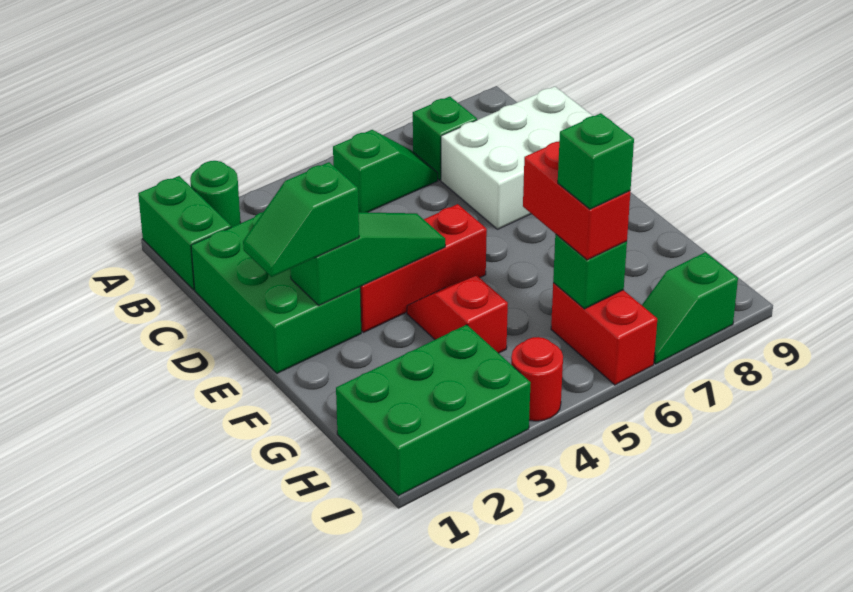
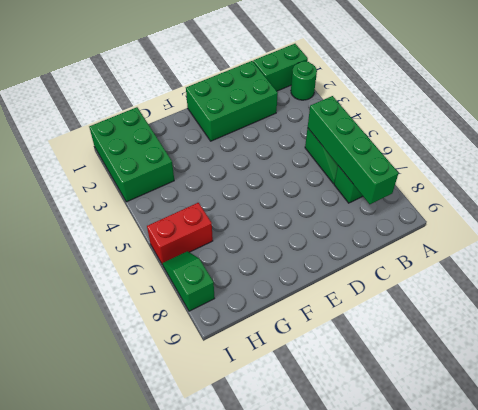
green 1x4 brick [308,96,399,204] -> none
none -> white 2x3 brick [441,86,593,229]
none -> red 1x3 brick [360,204,487,333]
none -> red 1x2 slope [407,276,508,353]

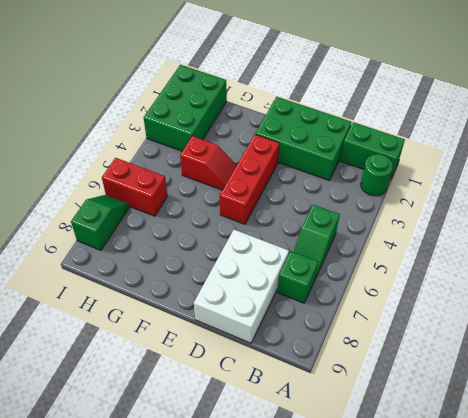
none -> red 1x1 round brick [511,337,563,421]
none -> green 1x3 slope [290,212,445,305]
none -> green 1x1 brick [553,234,627,309]

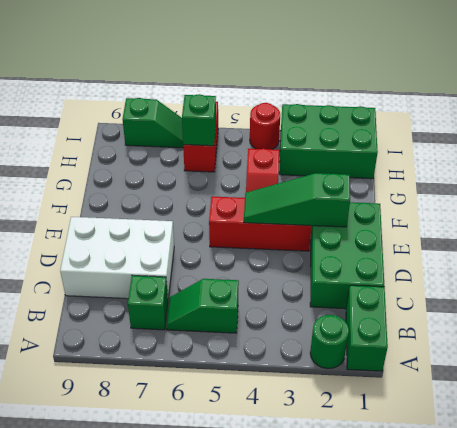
none -> green 1x2 slope [243,162,359,277]
none -> red 1x2 brick [523,142,630,260]
none -> green 1x1 brick [558,113,634,209]

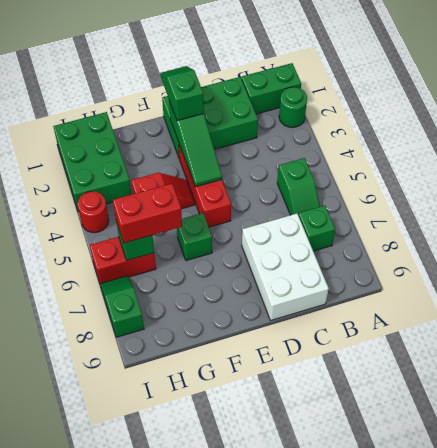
green 1x1 brick [177,213,212,261] -> green 1x1 brick moved to [558,113,634,209]

